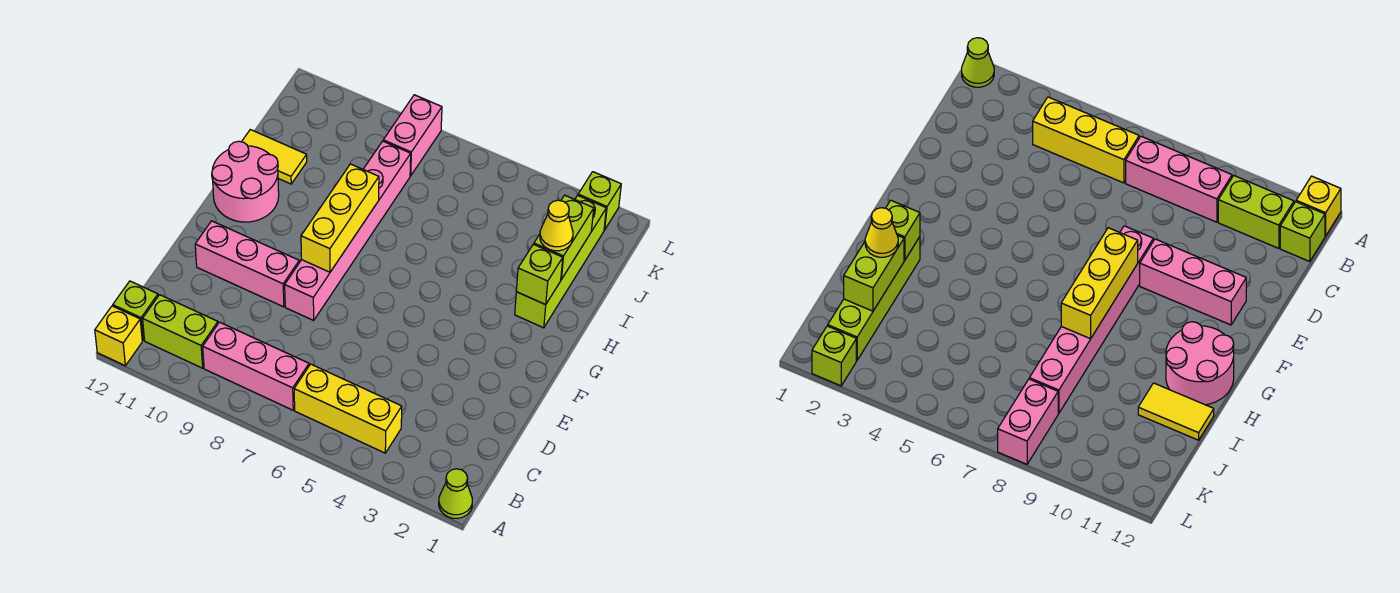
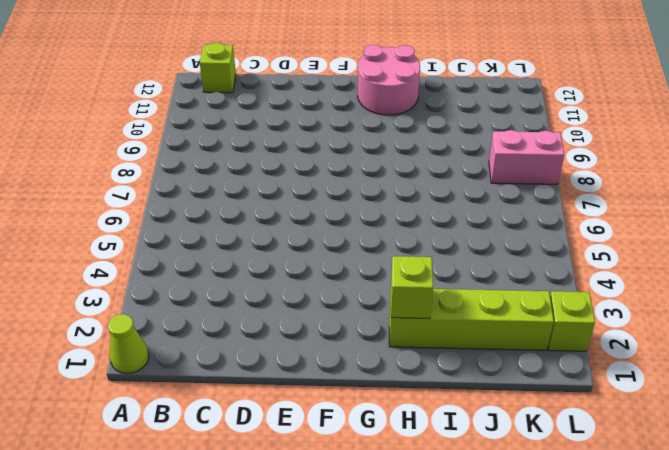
none -> yellow 1x1 brick [95,306,142,366]
none -> yellow 1x3 brick [294,364,402,453]
none -> pink 1x3 brick [203,322,309,410]

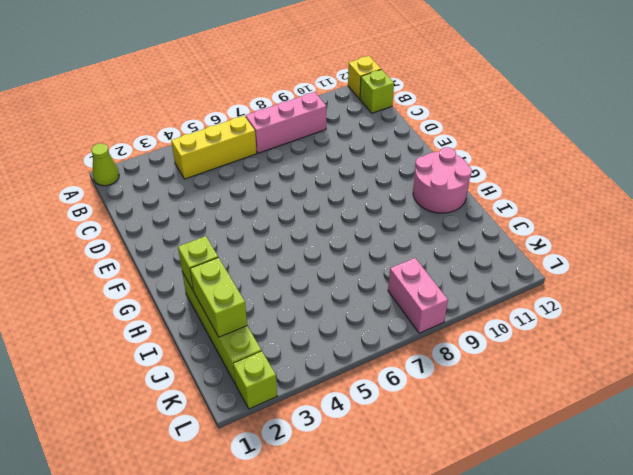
none -> lime 1x2 brick [143,295,218,368]
none -> pink 1x6 brick [285,141,411,320]
none -> pink 1x3 brick [195,221,299,307]

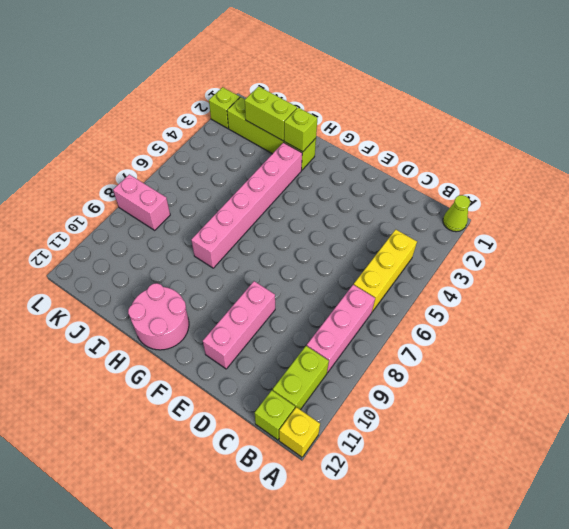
pink 1x6 brick [191,143,302,268] -> pink 1x6 brick turned to [285,141,411,320]
none -> yellow 1x2 tile [242,130,307,184]
none -> yellow 1x3 brick [301,164,379,272]
none -> yellow 1x1 cone [540,200,573,251]

